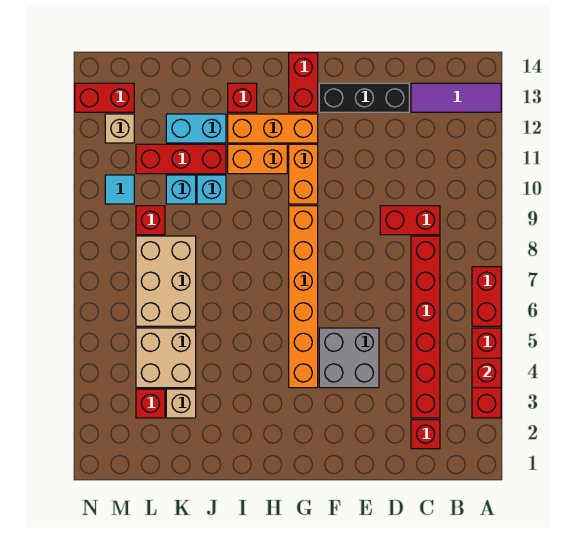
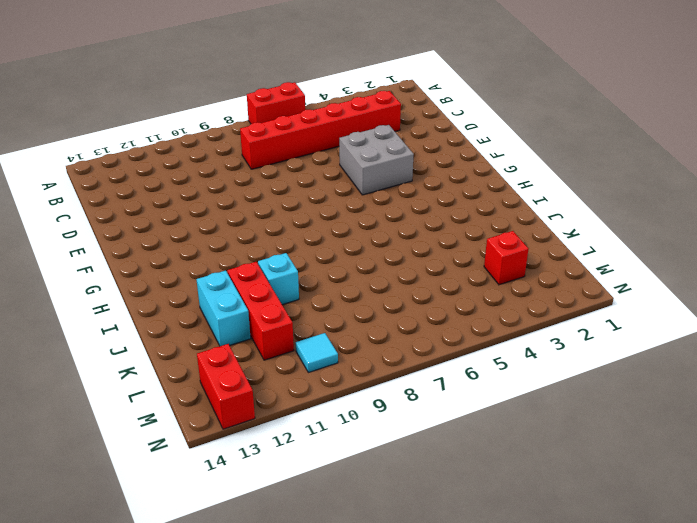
none -> red 1x3 brick [472,328,501,418]
none -> purple 1x3 tile [411,83,501,112]
none -> red 1x1 brick [411,420,440,449]

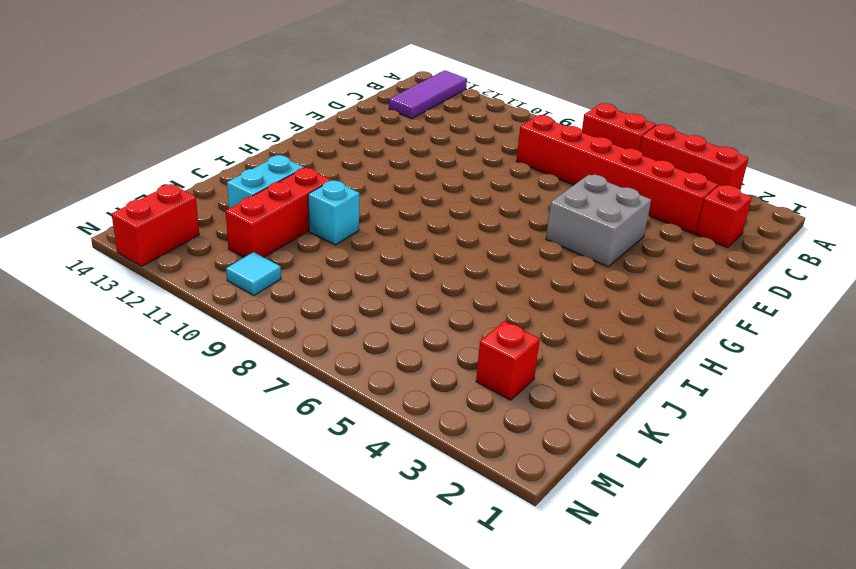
none -> red 1x2 brick [380,206,440,235]
none -> black 1x3 brick [319,83,409,112]
none -> orange 1x6 brick [289,206,318,388]

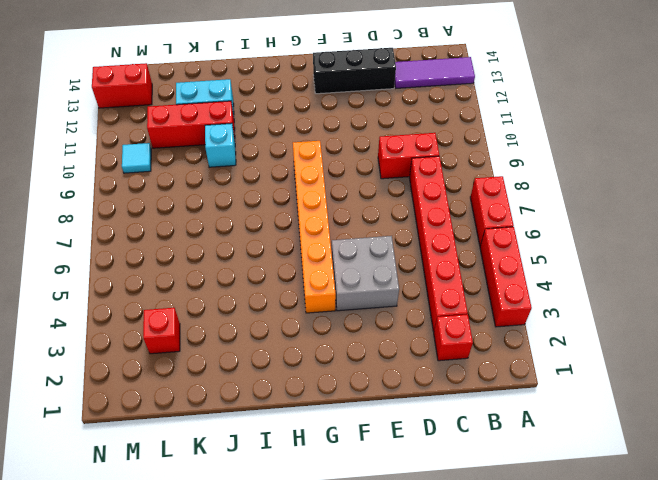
none -> orange 1x2 brick [289,144,318,204]
none -> orange 1x3 brick [228,114,318,143]
none -> red 1x2 brick [289,53,318,112]

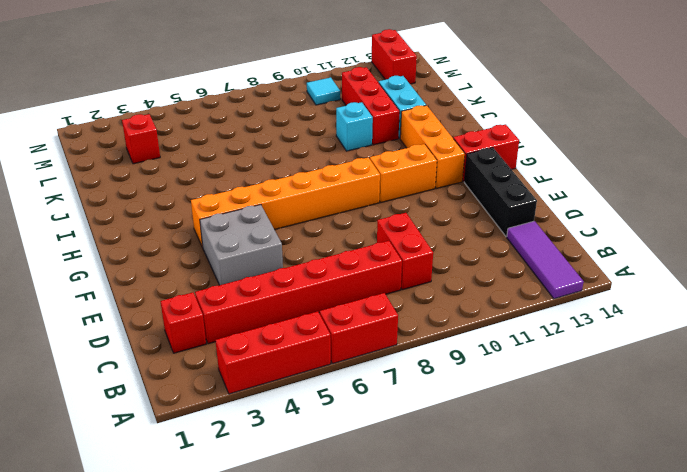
none -> orange 1x2 brick [228,144,287,174]
none -> red 1x1 brick [228,83,257,112]
none -> tan 1x1 brick [166,389,196,418]

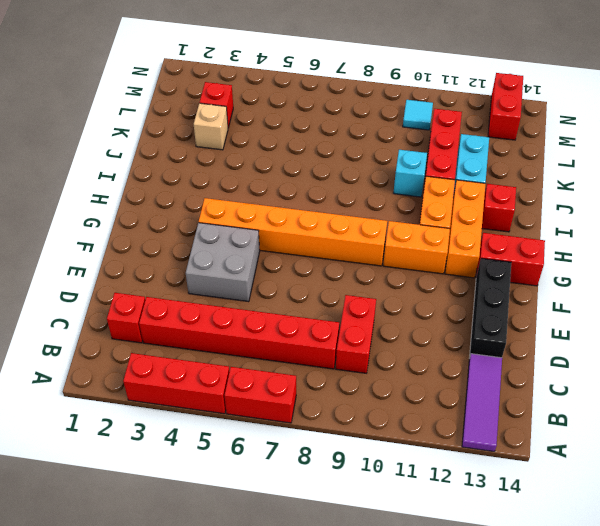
none -> tan 2x2 brick [136,328,196,388]
none -> tan 2x3 brick [136,236,196,326]
none -> cyan 1x1 brick [166,175,196,204]

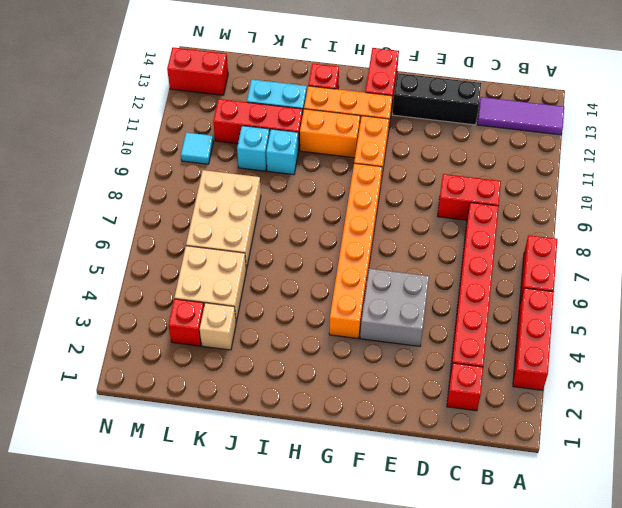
none -> red 1x1 brick [136,206,165,235]
none -> tan 1x1 brick [105,114,134,143]
none -> red 1x1 brick [472,358,501,388]

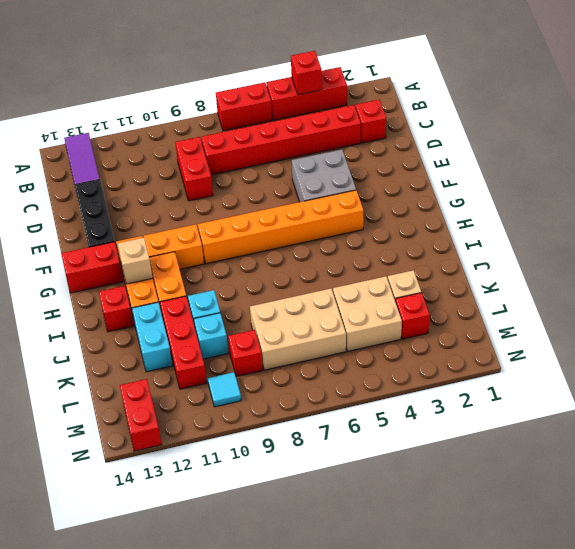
tan 1x1 brick [118,238,153,284] -> tan 1x1 brick moved to [105,114,134,143]

